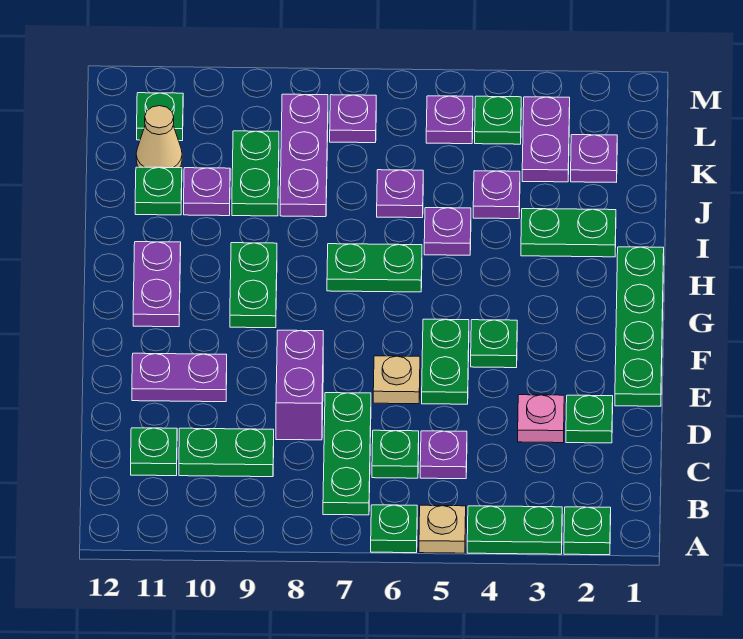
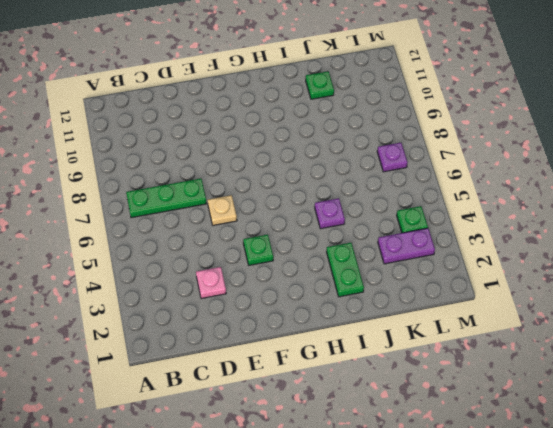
none -> green 1x1 plate [564,507,611,555]
none -> green 1x2 plate [467,506,562,554]
none -> tan 1x1 plate [419,505,466,553]
none -> green 1x1 plate [371,505,417,553]

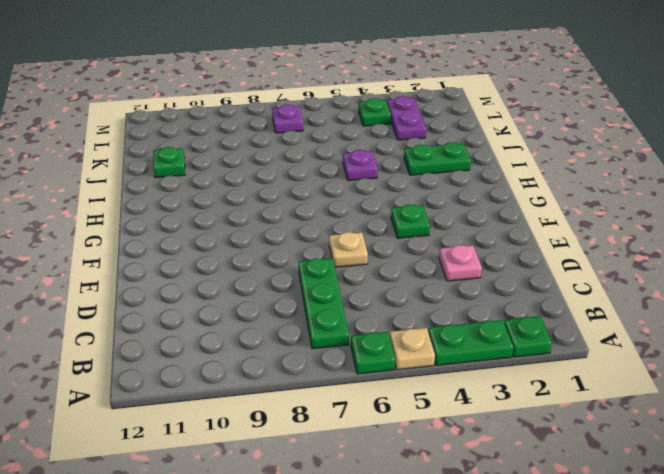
none -> purple 1x1 plate [420,431,467,479]
none -> green 1x1 plate [372,430,419,478]
none -> green 1x2 plate [179,428,274,477]
none -> green 1x1 plate [131,428,177,476]

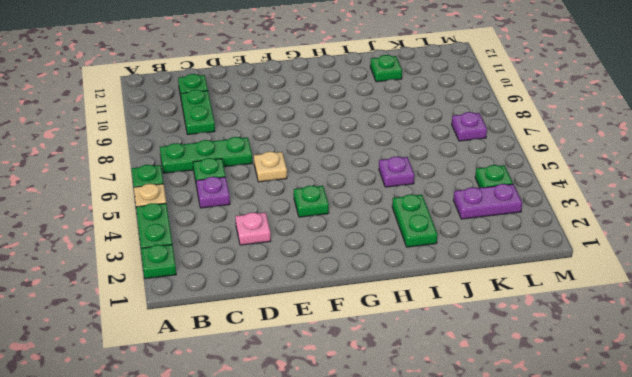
none -> green 1x1 plate [566,395,613,443]
none -> purple 1x2 brick [276,330,323,440]
none -> green 1x4 plate [615,247,664,406]
none -> green 1x2 plate [422,319,469,404]

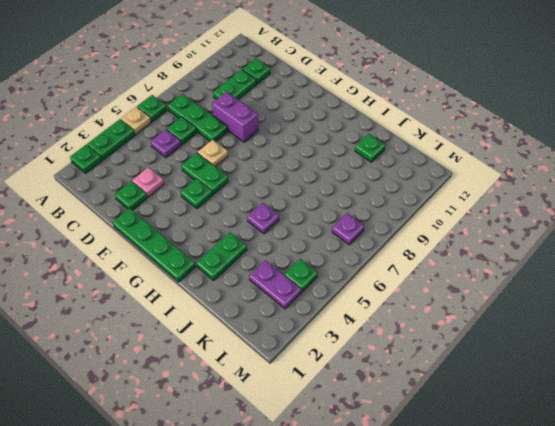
none -> purple 1x2 plate [132,353,227,402]
none -> green 1x2 plate [230,243,277,328]
none -> purple 1x2 plate [133,242,181,327]
none -> green 1x2 plate [327,244,422,292]

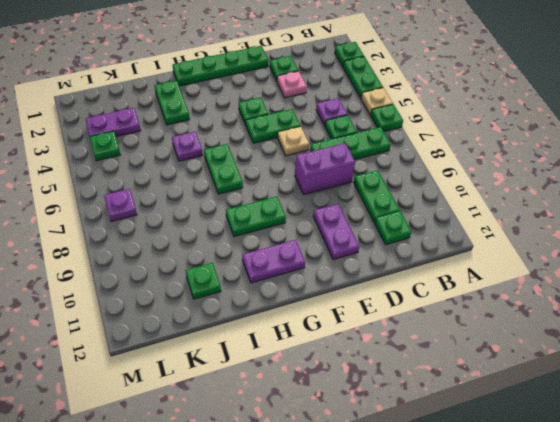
none -> purple 1x1 plate [473,171,520,219]
none -> purple 1x1 plate [377,170,423,218]
none -> purple 1x3 plate [280,94,328,217]
none -> green 1x2 plate [232,131,279,216]

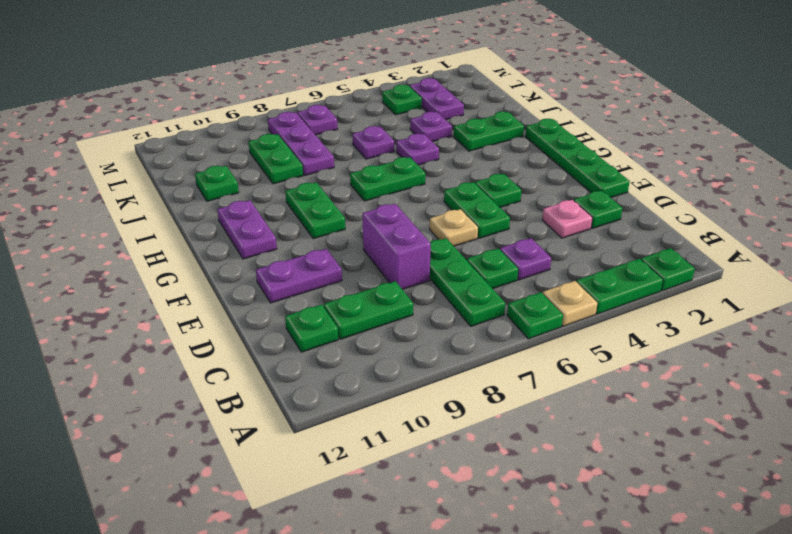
none -> purple 1x1 plate [184,168,230,216]
none -> purple 1x1 plate [571,135,617,182]
none -> tan 1x1 cone [136,106,182,168]
none -> purple 1x1 plate [426,96,473,144]

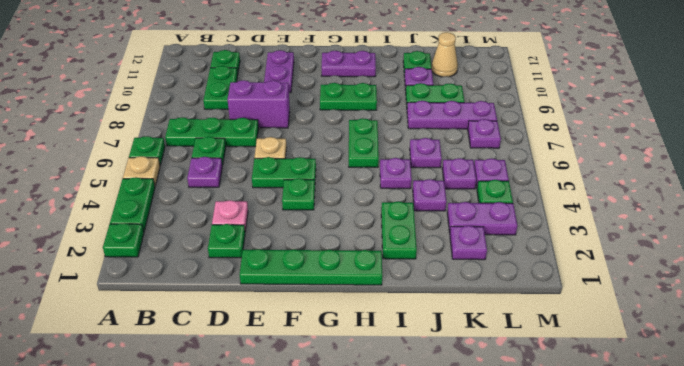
purple 1x1 plate [442,158,476,189] -> none
none -> green 1x1 plate [137,93,183,141]

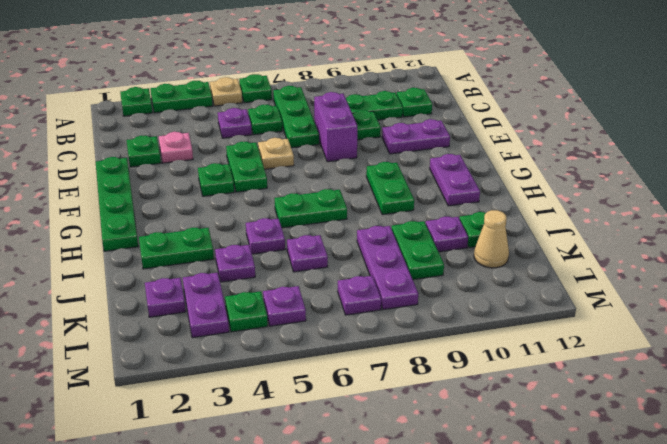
green 1x1 plate [353,110,381,140] -> green 1x1 plate moved to [137,93,183,141]

